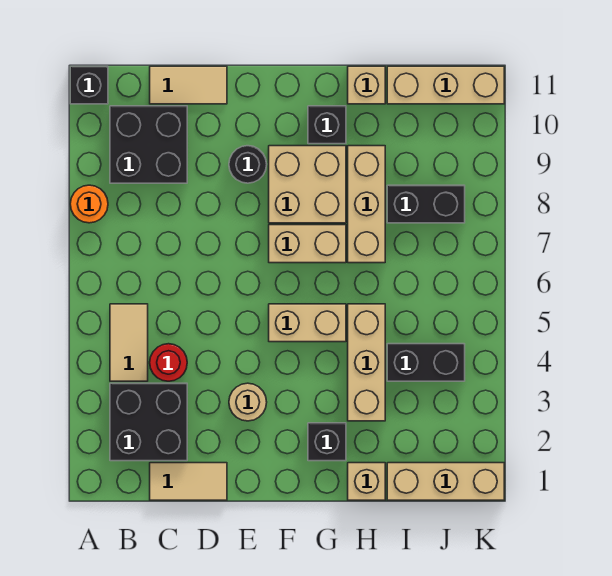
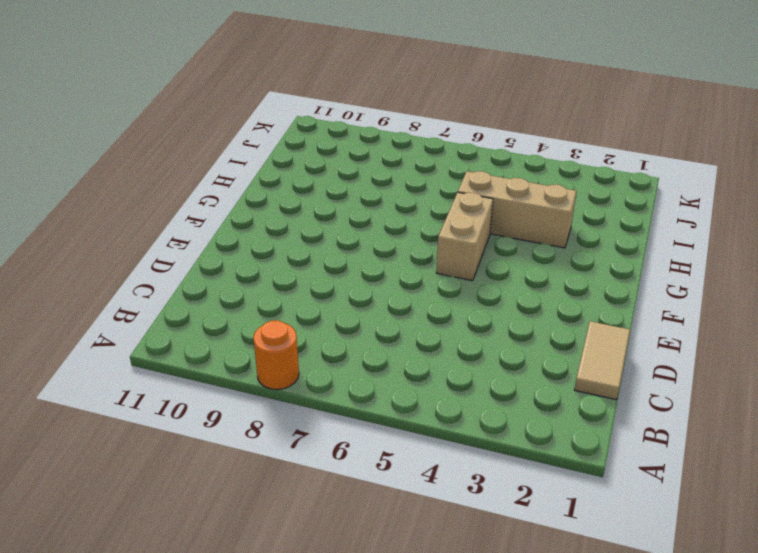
none -> black 1x1 brick [70,66,108,104]
none -> black 2x2 brick [110,383,187,461]
none -> tan 1x2 tile [110,304,148,381]

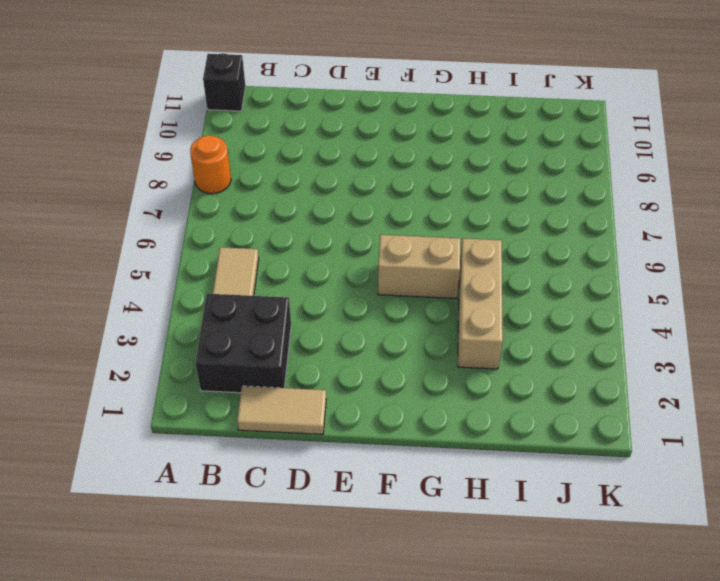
none -> black 2x2 brick [110,106,187,183]
none -> red 1x1 round brick [150,344,187,381]
none -> tan 1x2 tile [150,66,227,104]

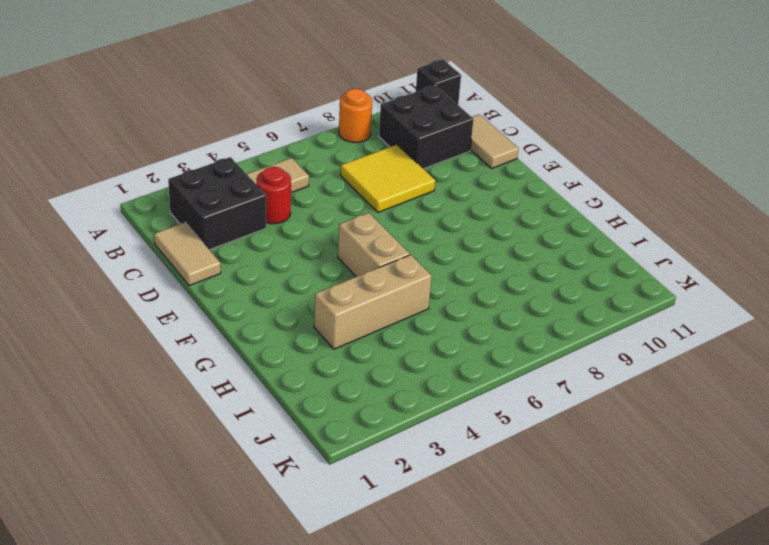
yellow 2x2 tile [340,145,435,212] -> none
none -> tan 1x1 round brick [229,383,267,421]
none -> black 1x1 round brick [229,146,267,183]
none -> tan 1x2 brick [269,225,346,263]

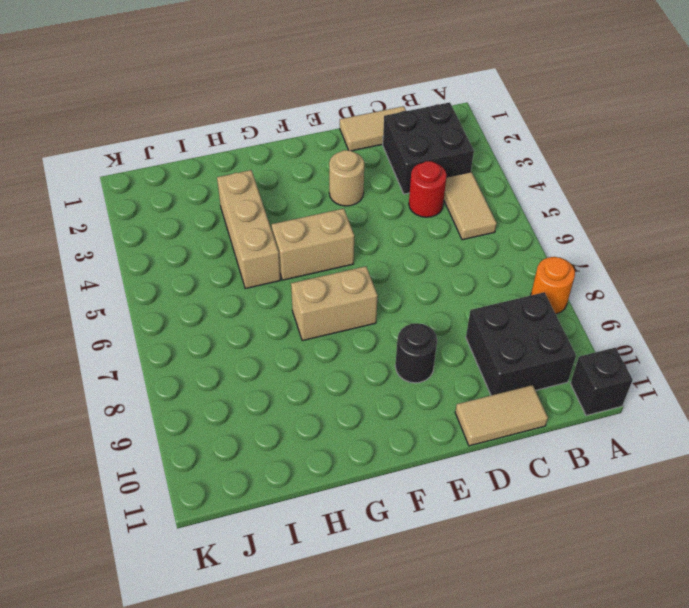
none -> tan 2x2 brick [269,146,346,223]
none -> black 1x1 brick [308,423,346,461]
none -> black 1x1 brick [308,106,346,144]

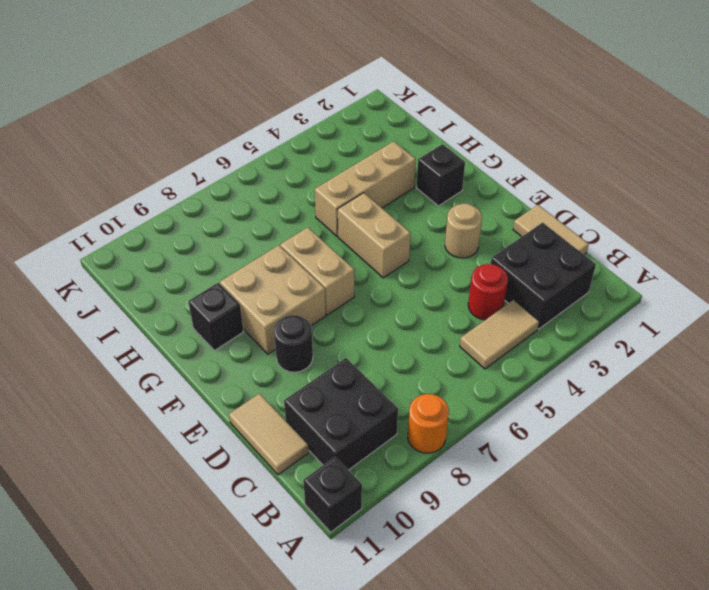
none -> tan 1x1 brick [348,463,385,500]
none -> tan 1x3 brick [348,146,385,263]
none -> tan 1x1 brick [348,66,385,104]

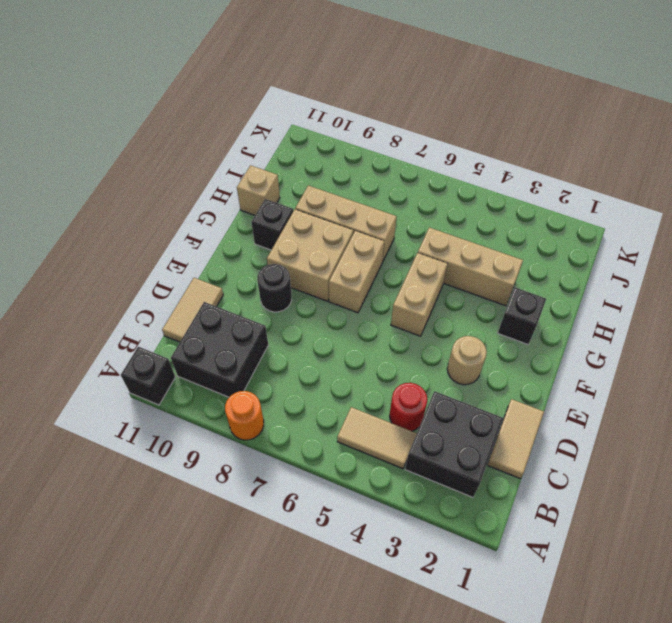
none -> tan 1x1 brick [348,463,385,500]
none -> tan 1x3 brick [387,463,504,500]
none -> black 1x2 brick [387,344,465,381]

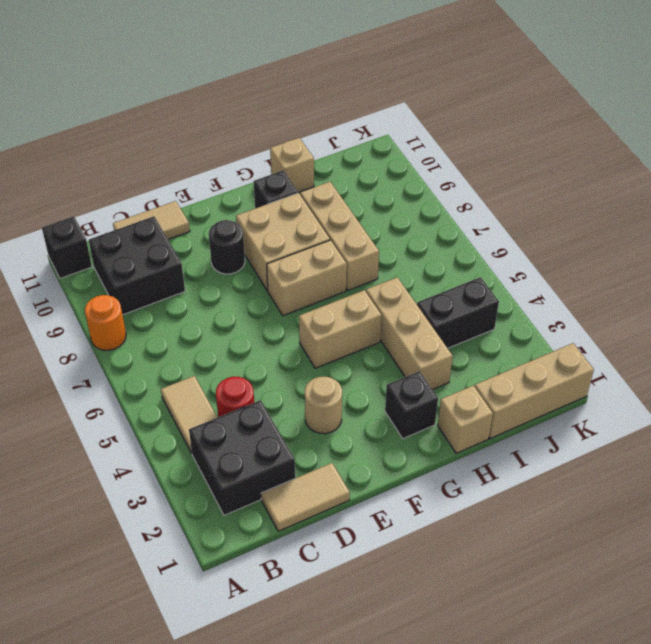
none -> black 1x2 brick [387,185,465,223]
none -> tan 1x3 brick [387,66,504,104]

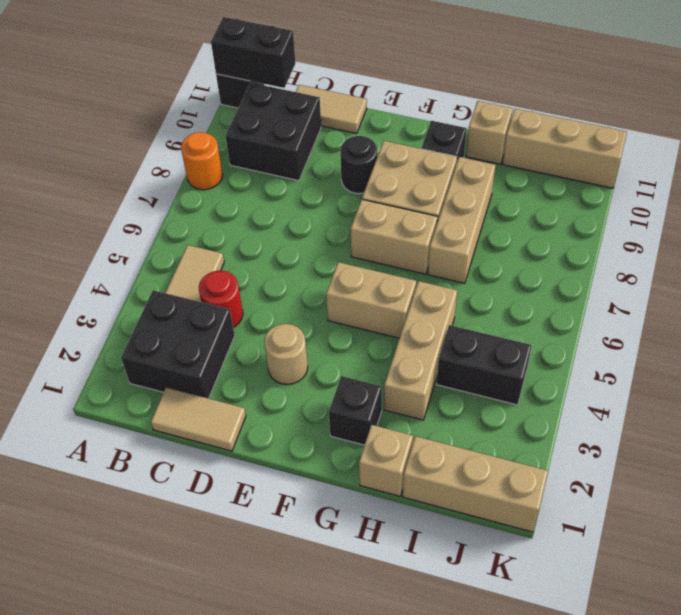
black 1x2 brick [211,17,296,88] -> black 1x2 brick moved to [387,185,465,223]

